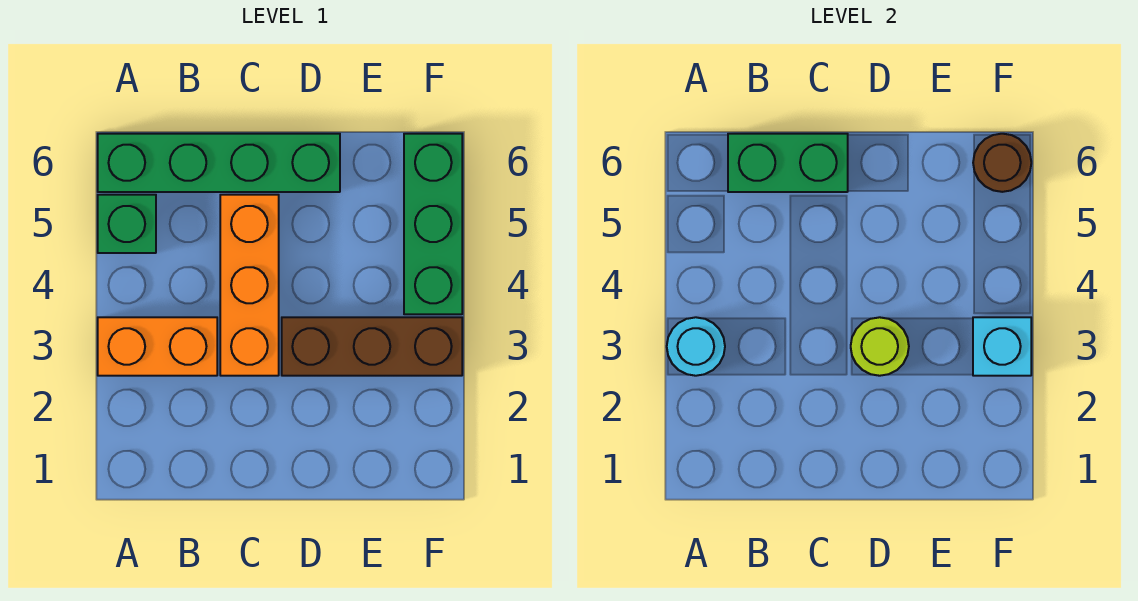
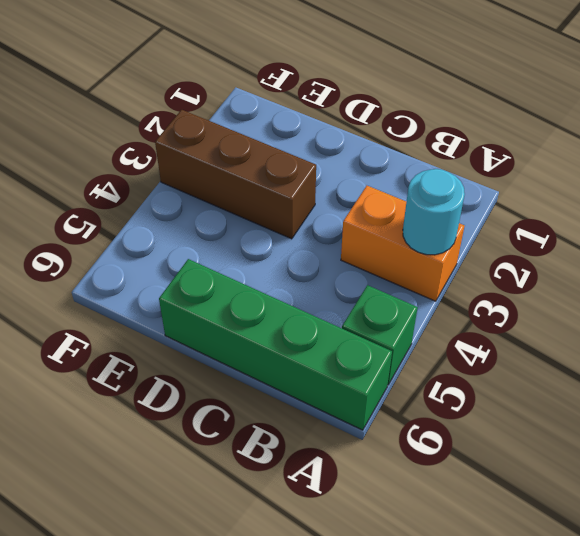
none -> orange 1x3 brick [220,195,279,376]
none -> green 1x3 brick [404,134,462,314]

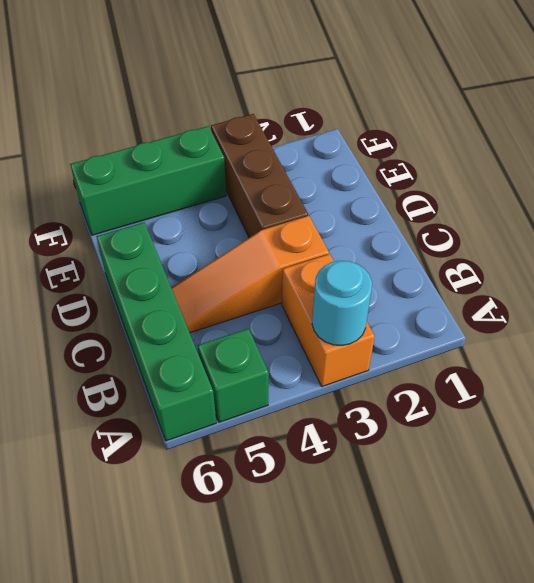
orange 1x3 slope [172,216,329,333] -> orange 1x3 brick [220,195,279,376]
none -> green 1x2 brick [728,134,848,192]
none -> lime 1x1 round brick [851,317,909,376]

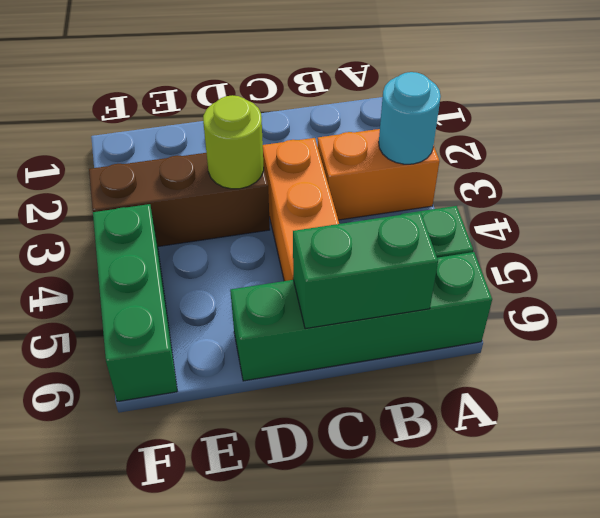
none -> cyan 1x1 brick [973,317,1031,376]
none -> brown 1x1 round brick [973,134,1031,192]

